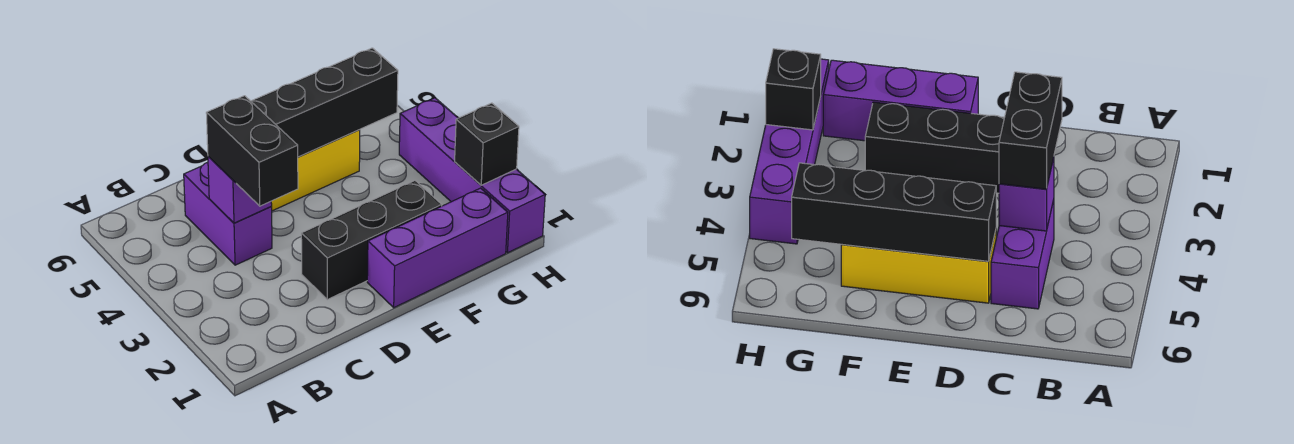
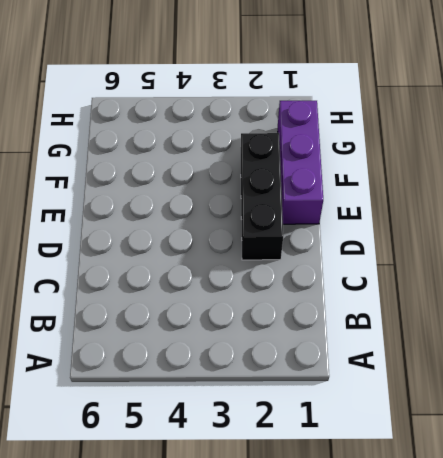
none -> purple 1x2 brick [184,162,272,265]
none -> yellow 1x3 brick [271,130,360,211]

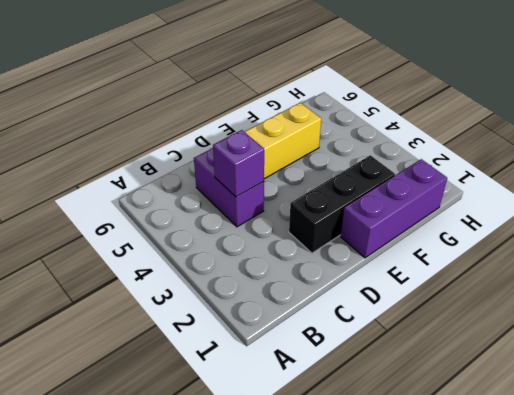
none -> purple 1x4 brick [399,98,545,253]
none -> black 1x4 brick [251,48,398,157]

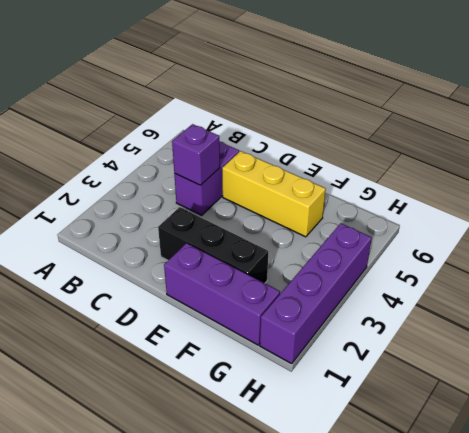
none -> black 1x4 brick [251,48,398,157]
none -> black 1x1 brick [455,103,519,185]

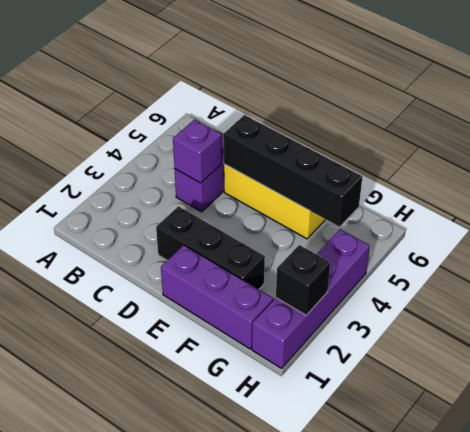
none -> black 1x2 brick [206,96,298,206]

